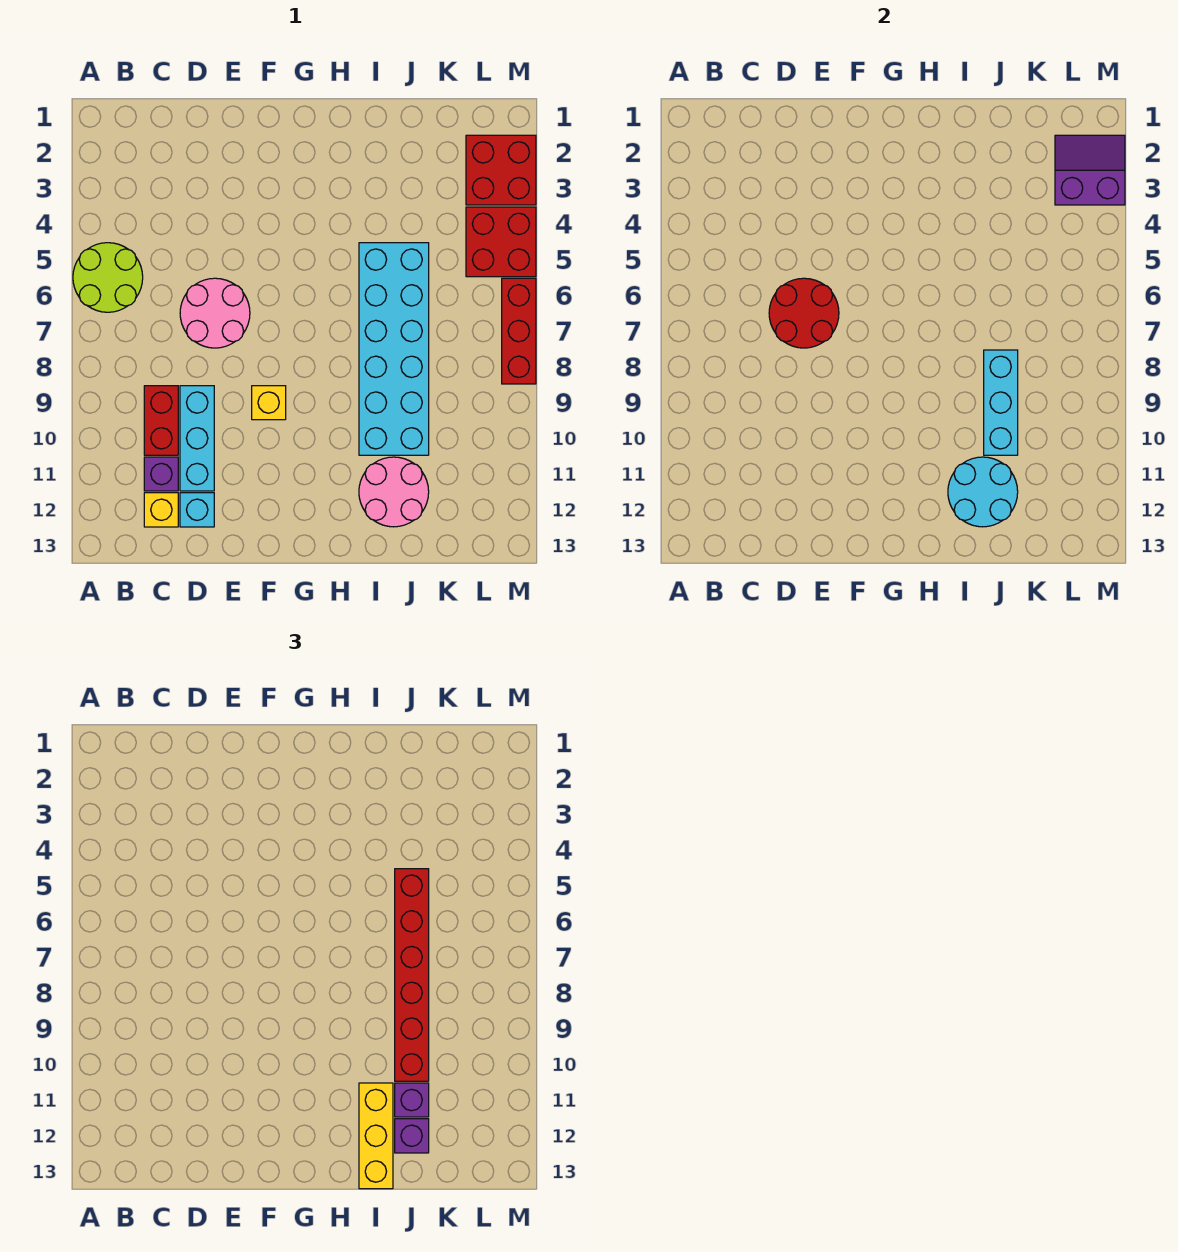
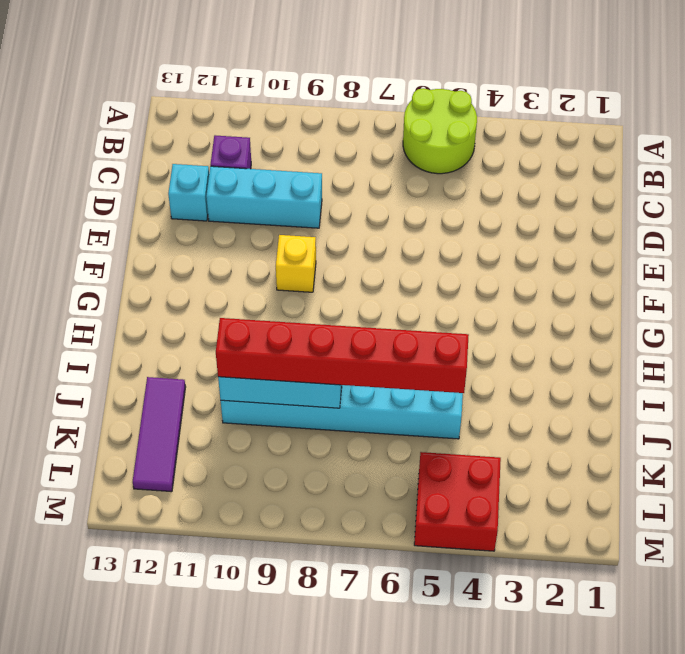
purple 1x3 tile [133,377,186,492] -> pink 2x2 round brick [359,457,429,527]
none -> red 1x2 brick [144,386,178,455]
none -> yellow 1x1 brick [144,493,178,527]
none -> pink 2x2 round brick [180,278,250,348]

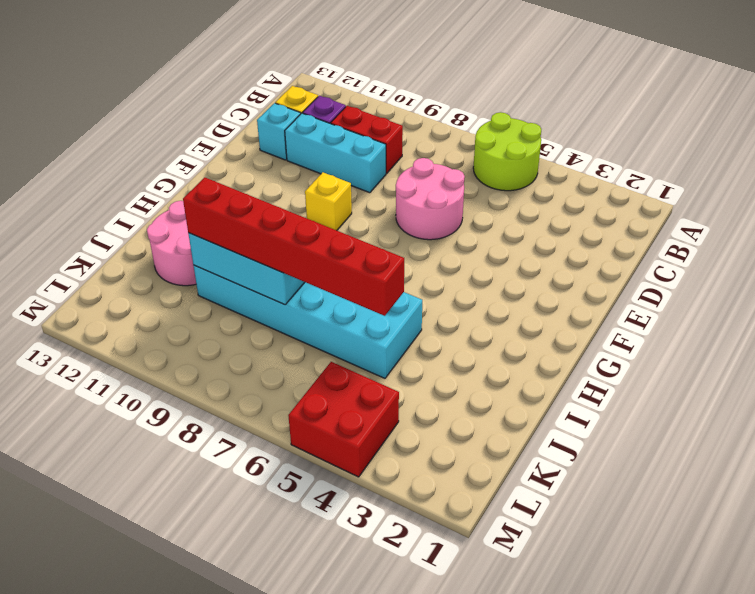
none -> red 2x2 brick [466,135,536,205]
none -> red 1x3 brick [502,278,536,384]
none -> red 2x2 round brick [769,278,839,348]

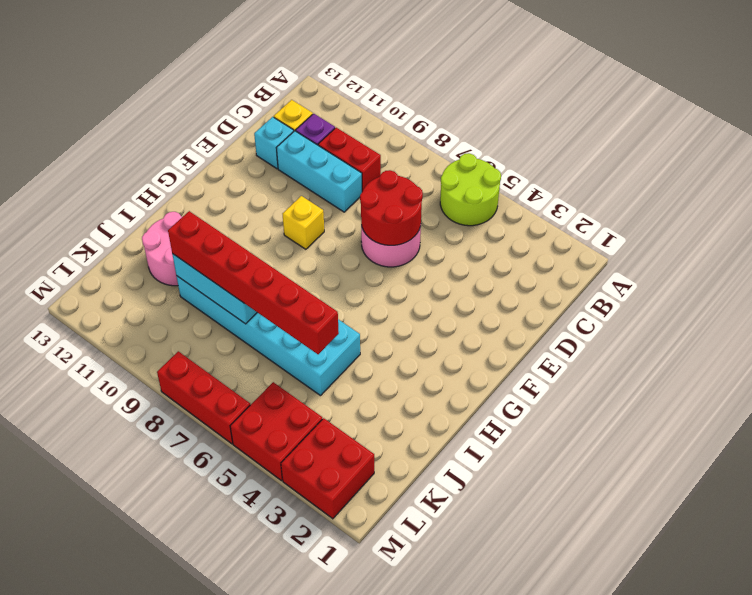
none -> cyan 2x2 round brick [948,457,1018,527]
none -> purple 2x2 slope [1055,135,1125,205]
none -> yellow 1x3 brick [359,1083,393,1189]

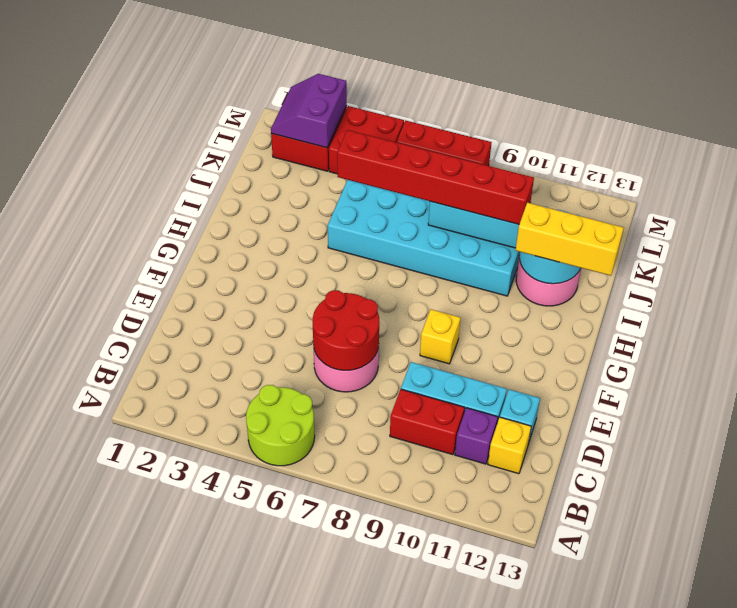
none -> purple 1x1 brick [395,1083,429,1117]
none -> purple 1x1 brick [395,1119,429,1153]

